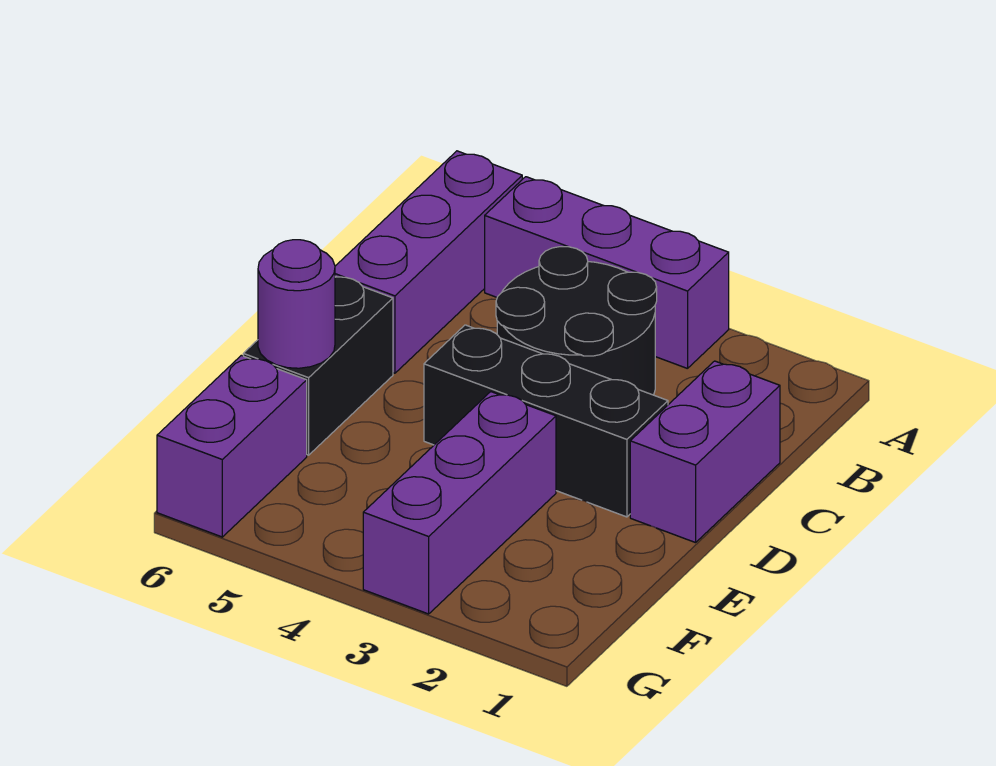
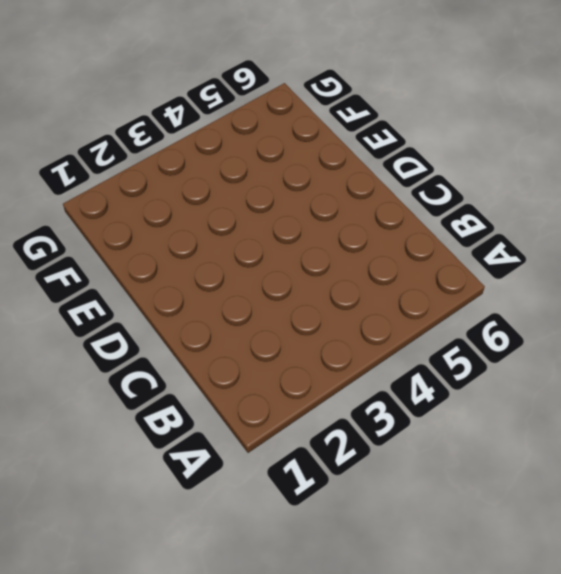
none -> purple 1x3 brick [485,177,729,369]
none -> purple 1x3 brick [335,151,522,373]

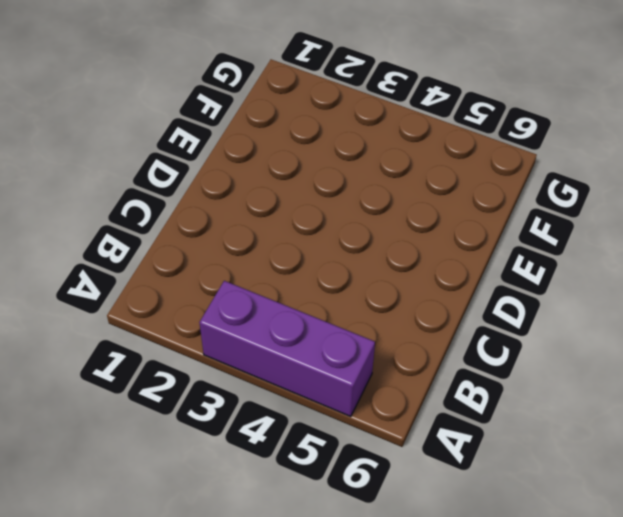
none -> purple 1x3 brick [335,151,522,373]
none -> black 2x2 round brick [496,247,657,395]

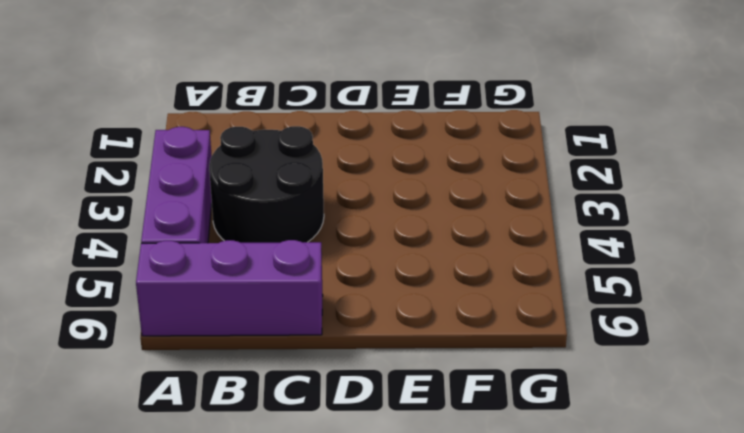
none -> purple 1x2 brick [630,361,780,543]
none -> black 1x3 brick [424,325,668,517]

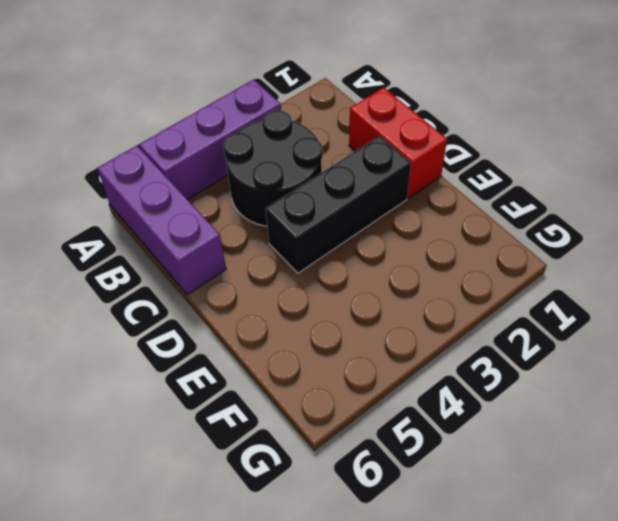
red 1x2 brick [349,87,447,198] -> purple 1x2 brick [630,361,780,543]
none -> black 1x2 brick [243,277,393,455]
none -> purple 1x3 brick [363,392,556,614]

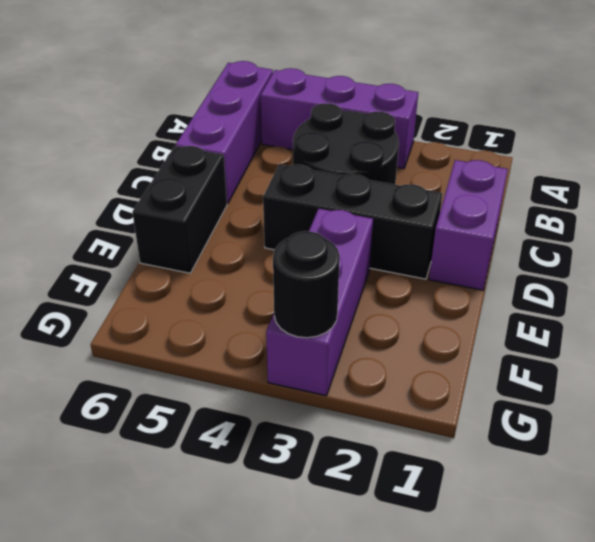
black 1x1 round brick [273,231,340,338] -> none
none -> purple 1x2 brick [157,355,307,537]
none -> purple 1x1 round brick [258,240,335,368]

